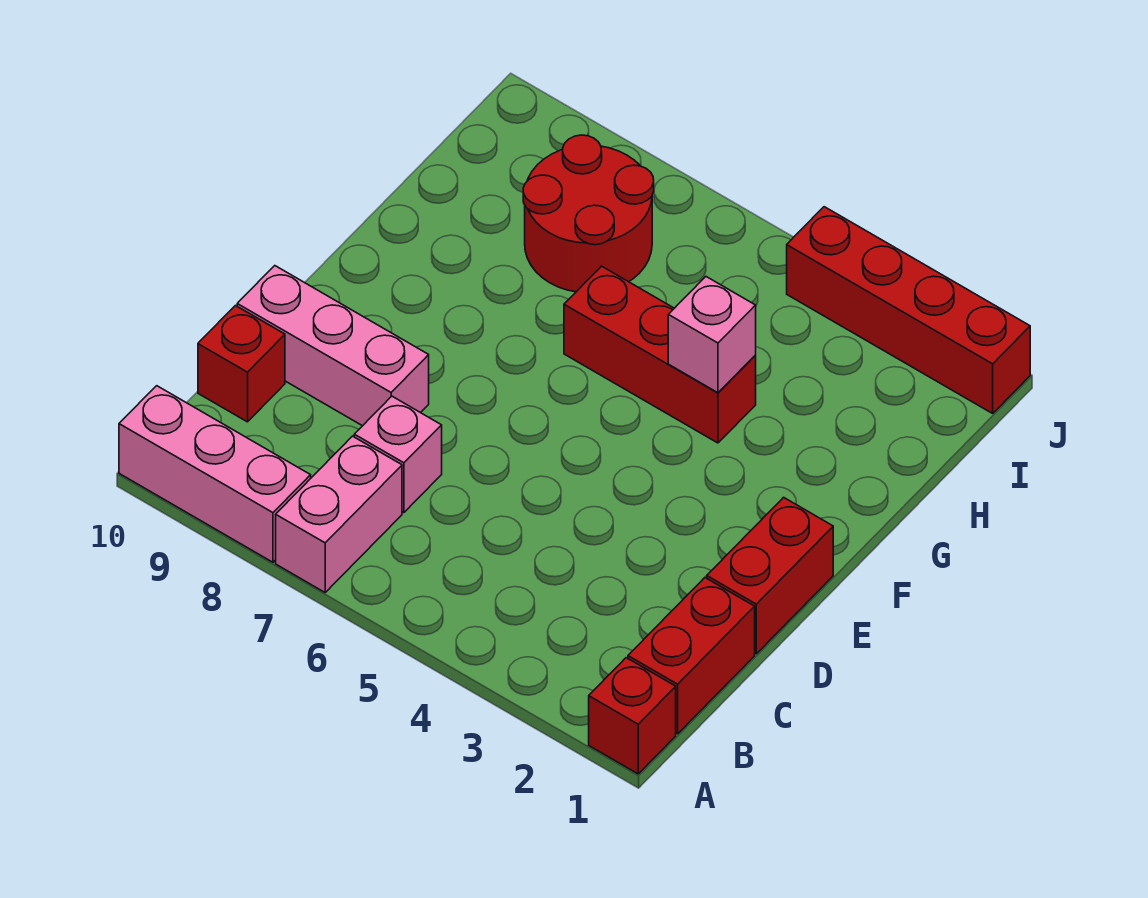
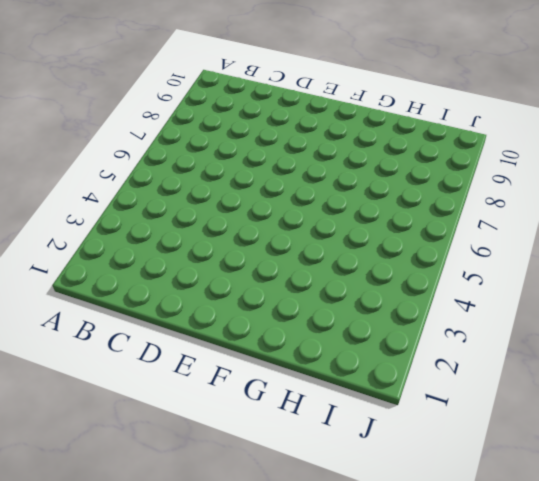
none -> red 1x1 brick [589,658,676,774]
none -> pink 1x2 brick [276,436,402,592]
none -> pink 1x3 brick [119,386,311,562]

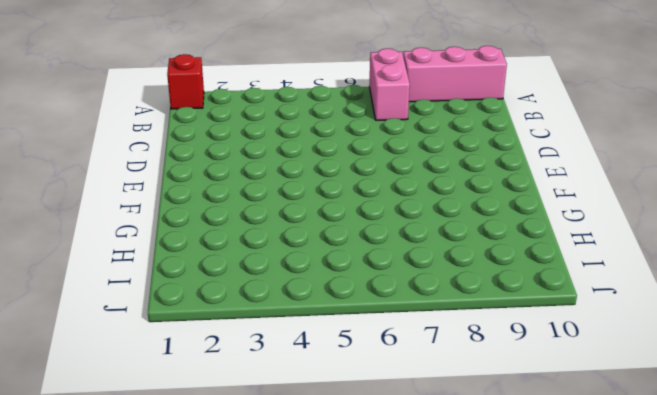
none -> red 1x2 brick [628,578,755,734]
none -> pink 1x1 brick [354,396,442,512]
none -> red 1x1 brick [198,306,285,422]

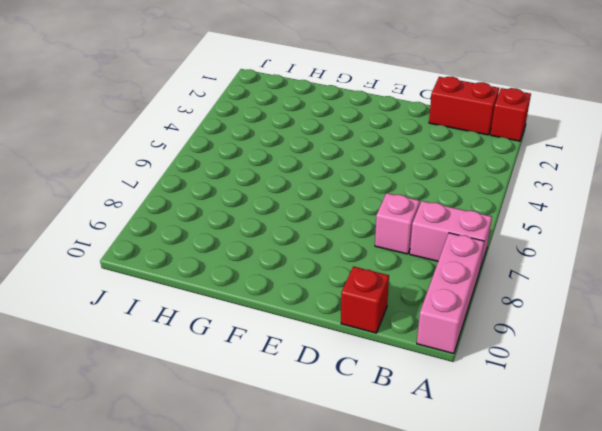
none -> red 1x2 brick [707,497,833,654]
none -> pink 1x3 brick [237,266,429,426]
none -> red 1x3 brick [564,266,756,443]

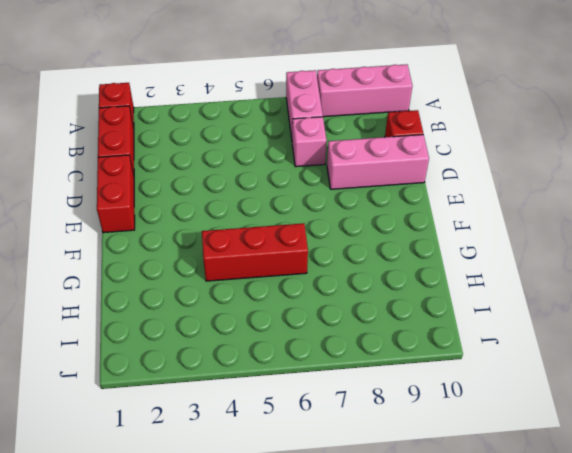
none -> red 2x2 round brick [523,135,654,292]
none -> red 1x4 brick [787,207,1030,413]
none -> pink 1x1 brick [668,277,756,393]

